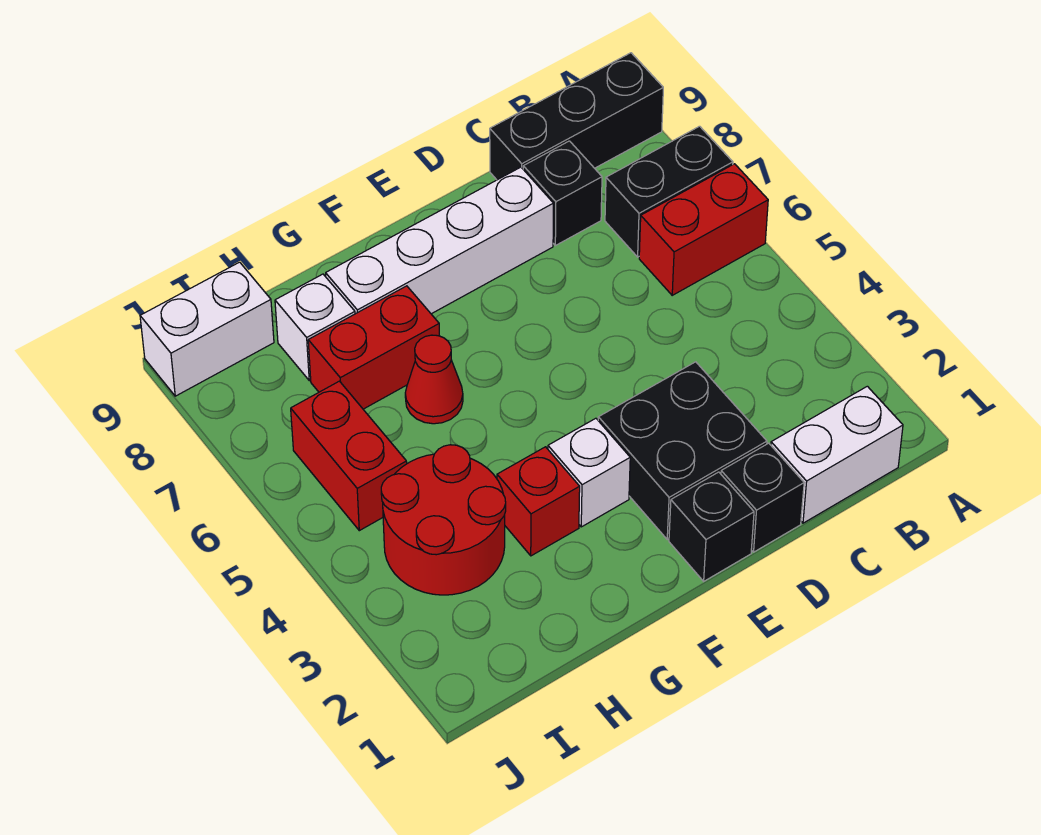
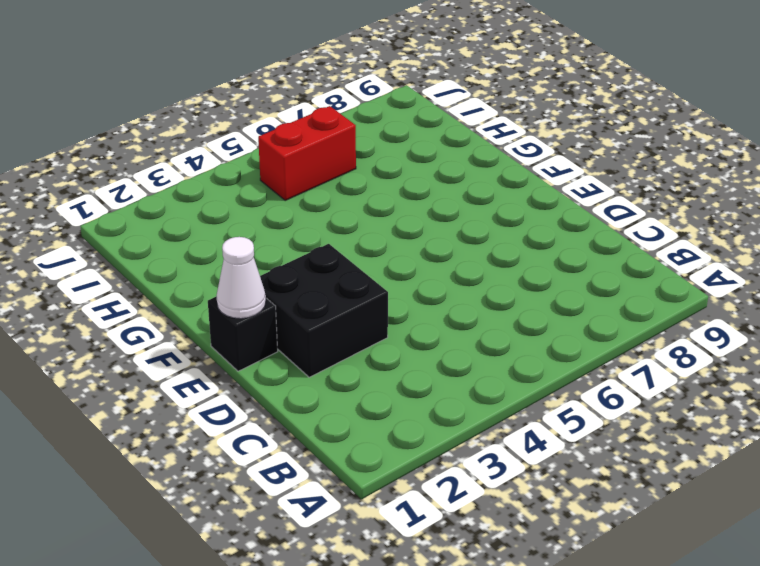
white 1x1 cone [216,237,266,319] -> none
none -> red 1x2 brick [639,164,768,295]
none -> black 1x2 brick [605,126,733,257]
none -> black 1x3 brick [490,53,663,180]

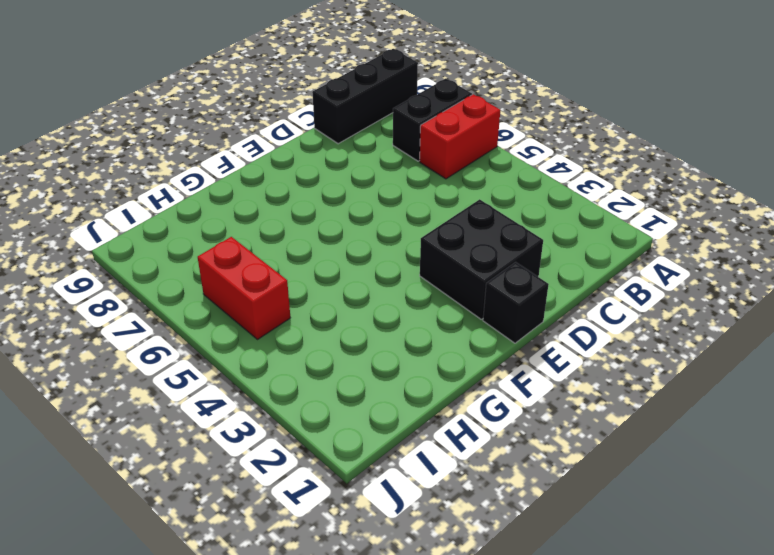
none -> white 1x2 brick [771,386,903,523]
none -> black 1x1 brick [523,141,602,246]
none -> black 1x1 brick [721,443,804,552]

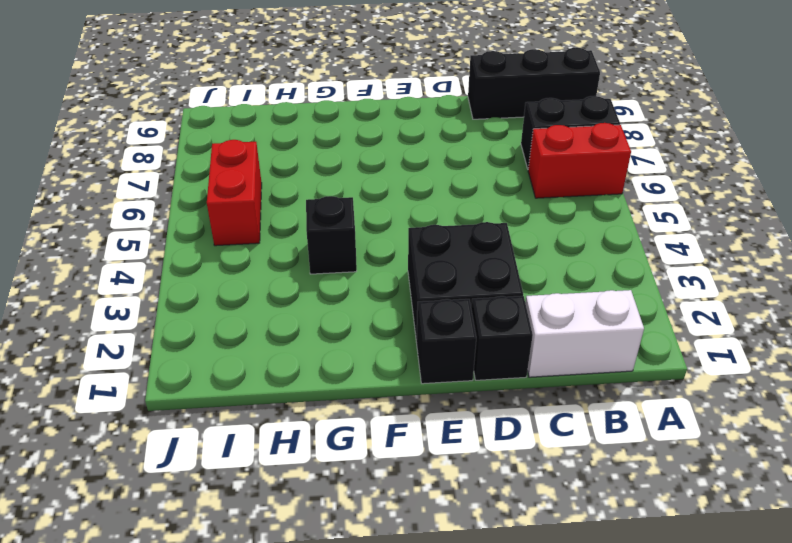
black 1x1 brick [306,196,357,274] -> black 1x1 brick moved to [523,141,602,246]
none -> white 1x4 brick [326,167,553,314]
none -> white 1x1 brick [548,418,630,527]
none -> red 1x1 brick [497,447,580,556]

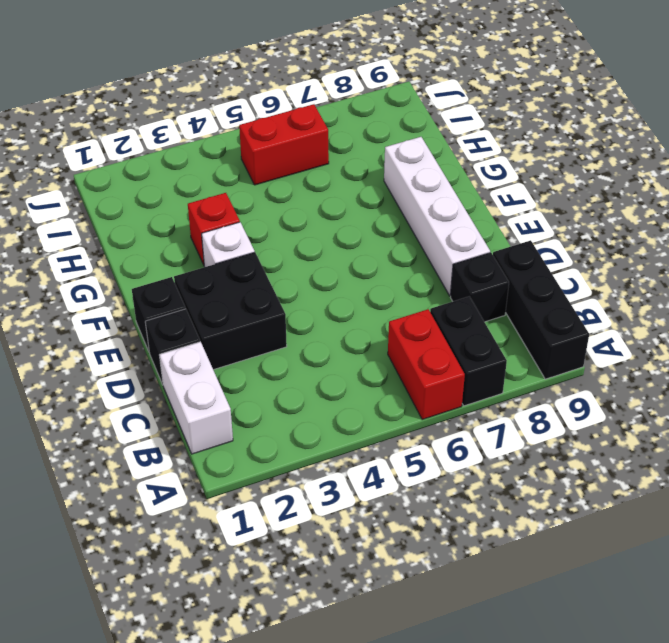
none -> red 1x1 cone [405,335,463,424]
none -> red 1x2 brick [308,286,439,409]
none -> red 2x2 round brick [381,445,506,595]

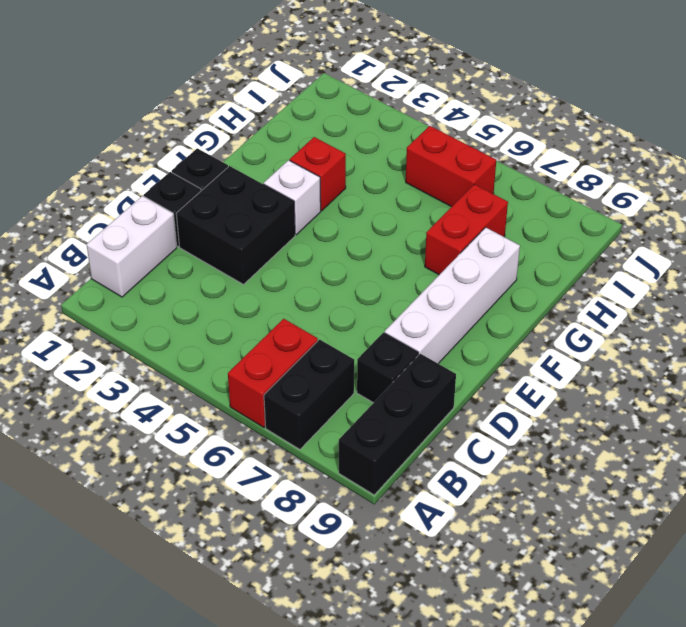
none -> red 1x1 cone [405,335,463,424]
none -> red 2x2 round brick [381,445,506,595]
none -> white 1x1 brick [275,274,355,381]

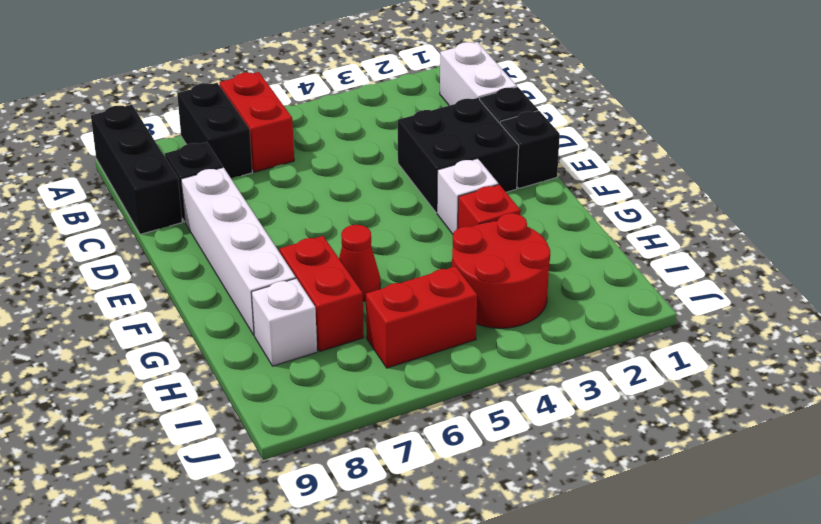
none -> white 1x2 brick [140,262,274,396]

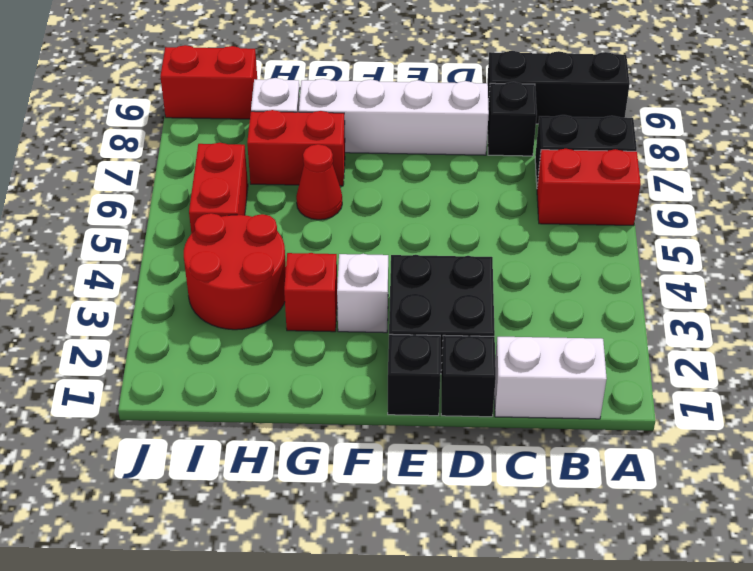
red 1x2 brick [160,45,257,119] -> white 1x2 brick [140,262,274,396]

